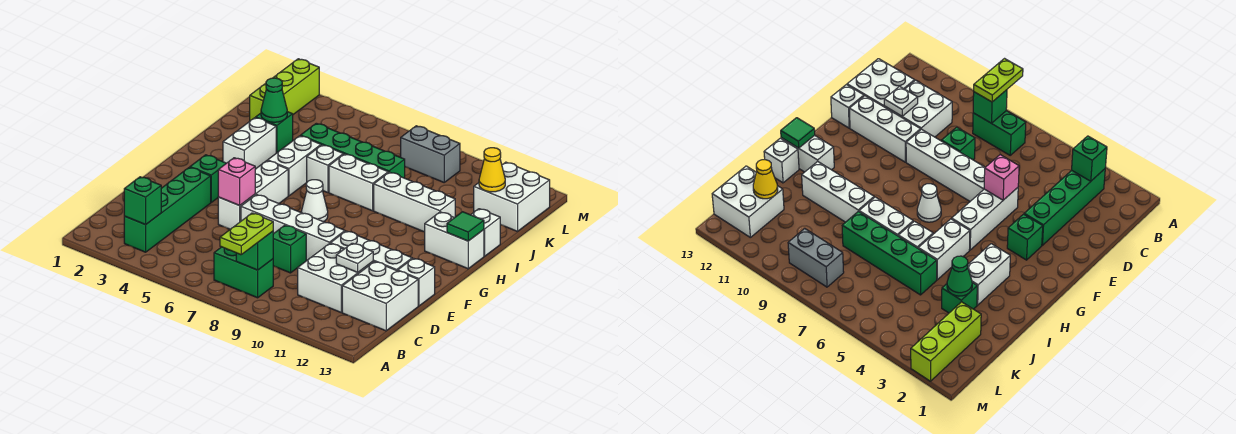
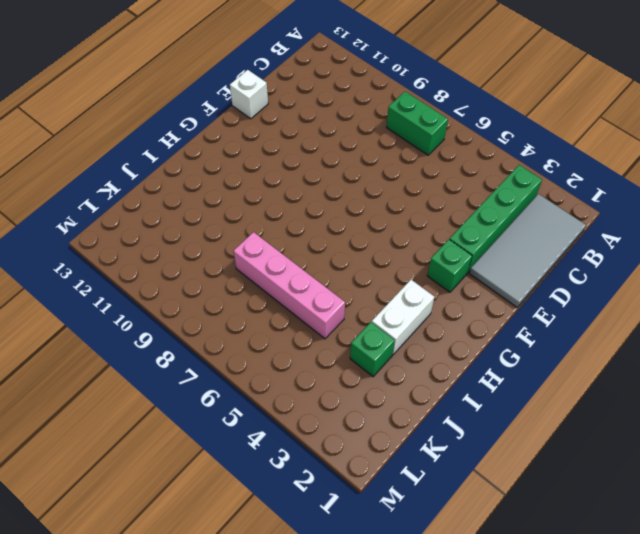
grey 2x4 tile [469,194,586,307] -> none
pink 1x4 brick [234,232,345,339] -> green 1x4 brick [301,123,405,178]
none -> white 2x2 brick [298,243,373,312]
none -> white 2x2 brick [342,262,418,331]
none -> green 1x1 brick [273,225,306,273]
none -> white 1x3 brick [218,161,288,229]

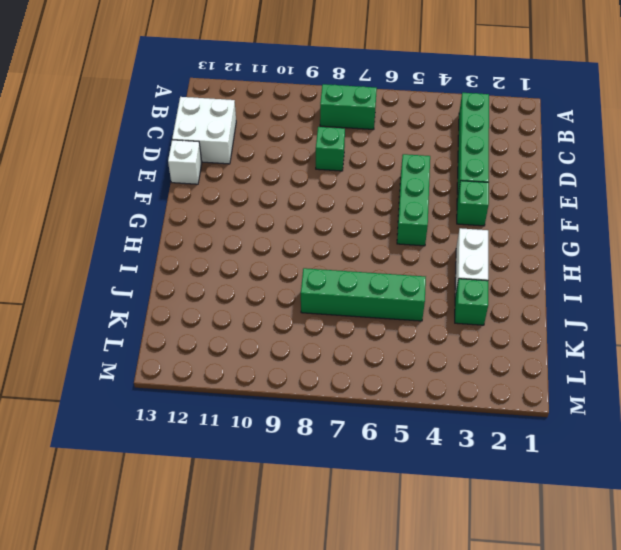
green 1x3 brick [397,154,430,246] -> white 1x3 brick [218,161,288,229]
none -> white 2x2 brick [298,243,373,312]
none -> white 1x4 brick [241,195,345,261]
none -> white 1x3 brick [330,231,412,271]
none -> white 1x1 cone [301,180,328,222]

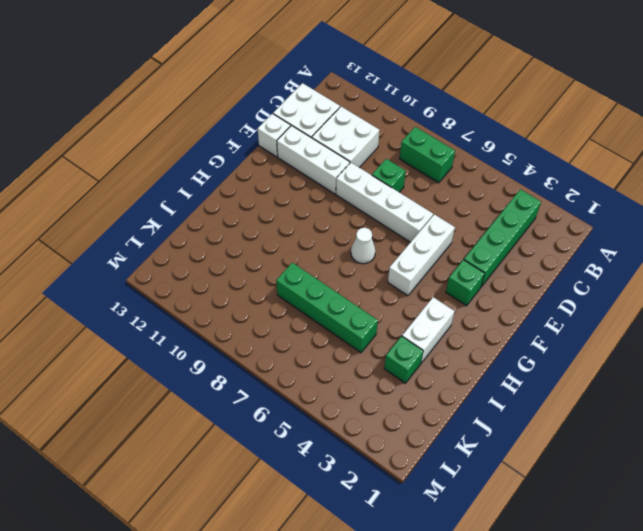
none -> white 1x2 brick [267,136,321,196]
none -> white 1x2 brick [425,212,484,269]
none -> white 1x1 brick [307,145,343,193]
none -> white 1x2 brick [329,154,388,211]

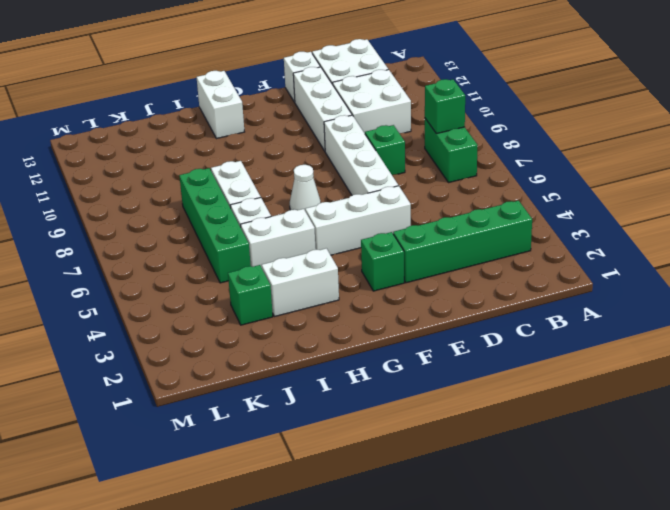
none -> white 1x3 brick [374,172,455,232]
none -> white 1x1 brick [471,209,500,256]
none -> lime 1x3 brick [250,59,319,121]
none -> white 2x2 brick [474,162,550,231]

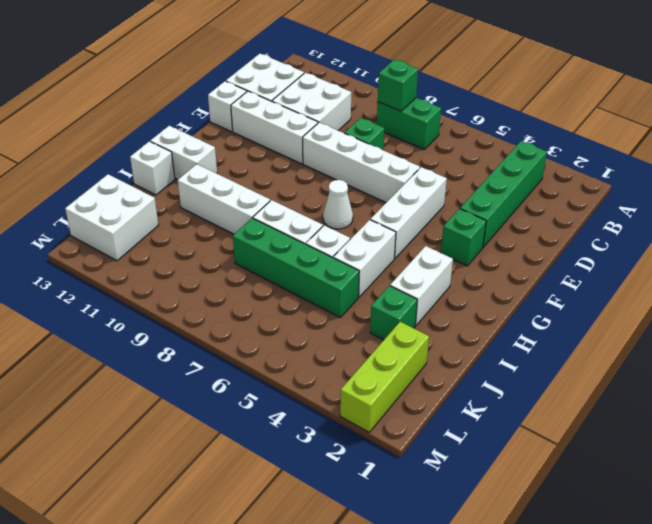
none -> grey 1x2 brick [401,126,460,182]
none -> green 1x1 brick [124,177,161,225]
none -> white 1x1 plate [336,243,373,272]
none -> pink 1x1 brick [218,158,255,205]

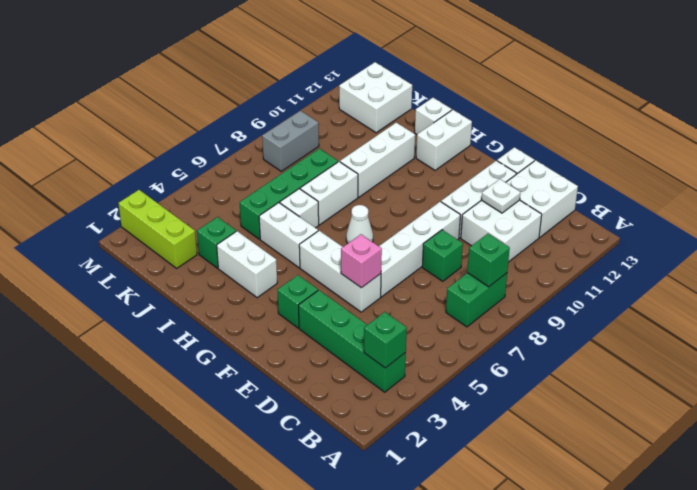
none -> green 1x1 tile [447,212,484,241]
none -> green 1x1 cone [261,78,287,122]
none -> yellow 1x1 cone [479,148,505,192]
none -> lime 1x2 plate [220,213,273,255]

